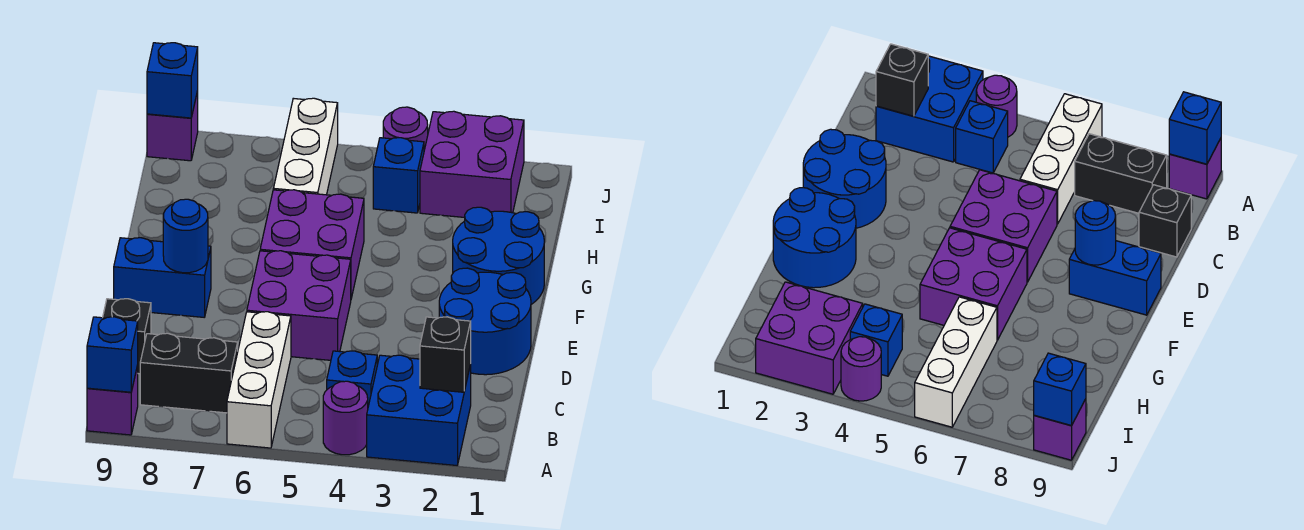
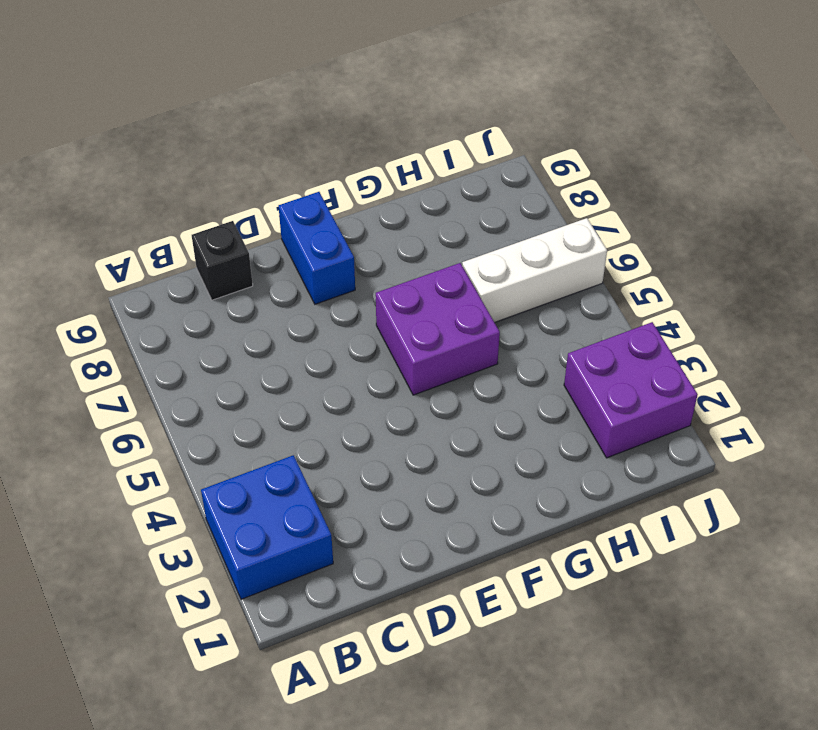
none -> purple 1x1 round brick [323,381,368,455]
none -> white 1x3 brick [227,312,291,448]
none -> purple 1x1 brick [87,365,138,435]

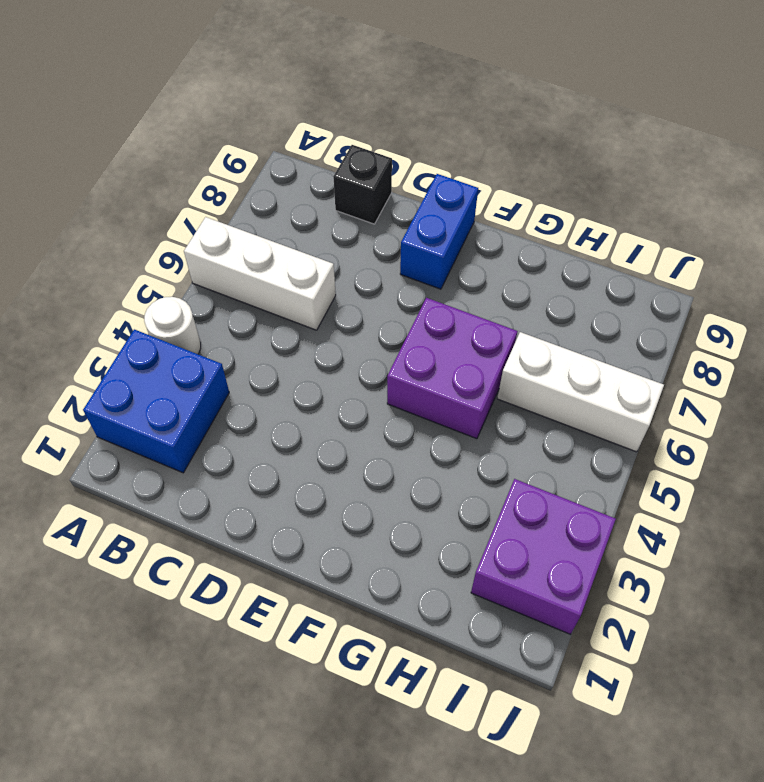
white 1x1 round brick [144,297,201,354] -> purple 1x1 round brick [323,381,368,455]
none -> purple 1x1 brick [87,365,138,435]
none -> blue 1x1 brick [327,351,377,406]
none -> black 1x2 brick [140,333,238,413]

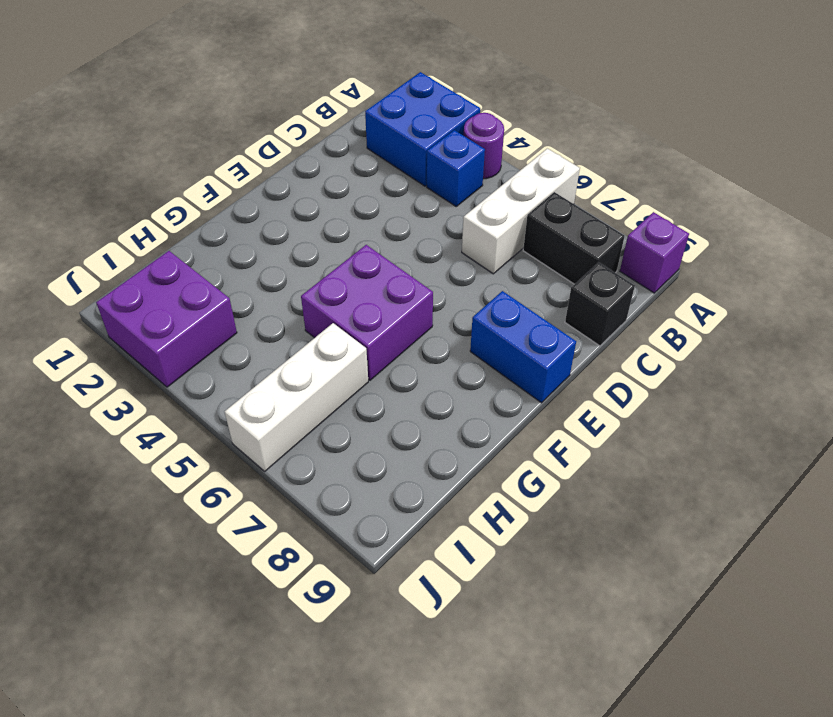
none -> blue 2x2 round brick [439,268,531,375]
none -> purple 2x2 brick [247,251,351,360]
none -> blue 2x2 round brick [453,207,544,304]

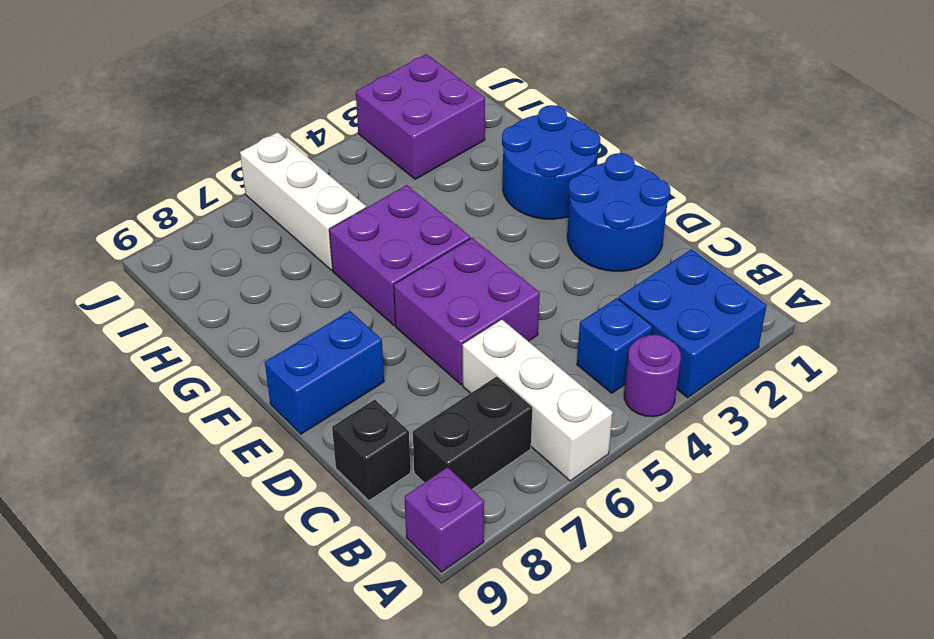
none -> blue 1x1 brick [373,138,424,213]
none -> purple 1x1 round brick [383,107,428,150]
none -> purple 1x1 brick [147,91,198,161]

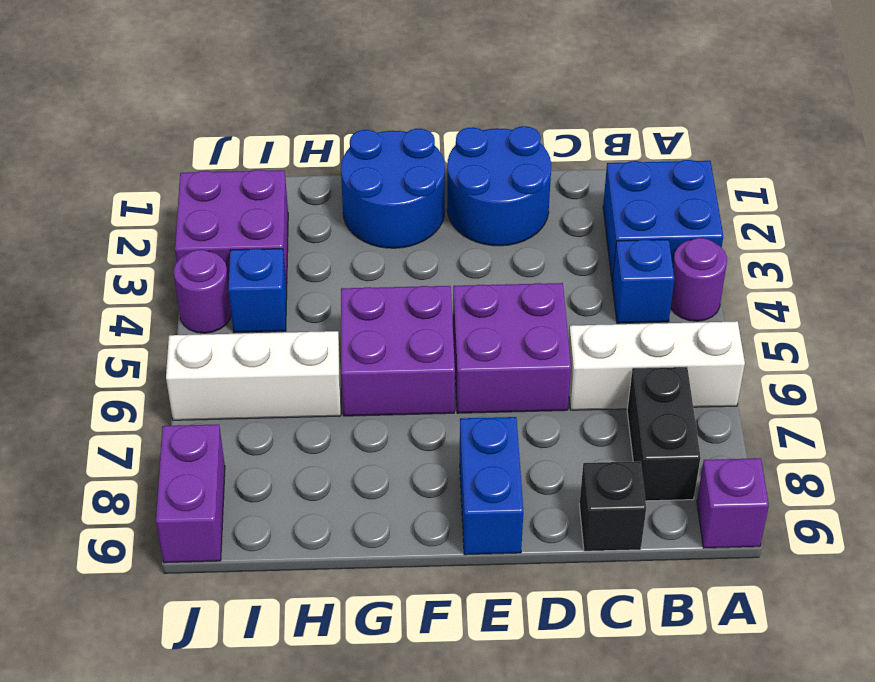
purple 1x2 brick [156,424,225,563] -> purple 1x1 brick [147,91,198,161]
none -> blue 1x1 brick [87,317,138,392]
none -> black 1x1 brick [420,317,471,392]
none -> blue 1x1 round brick [163,199,208,273]

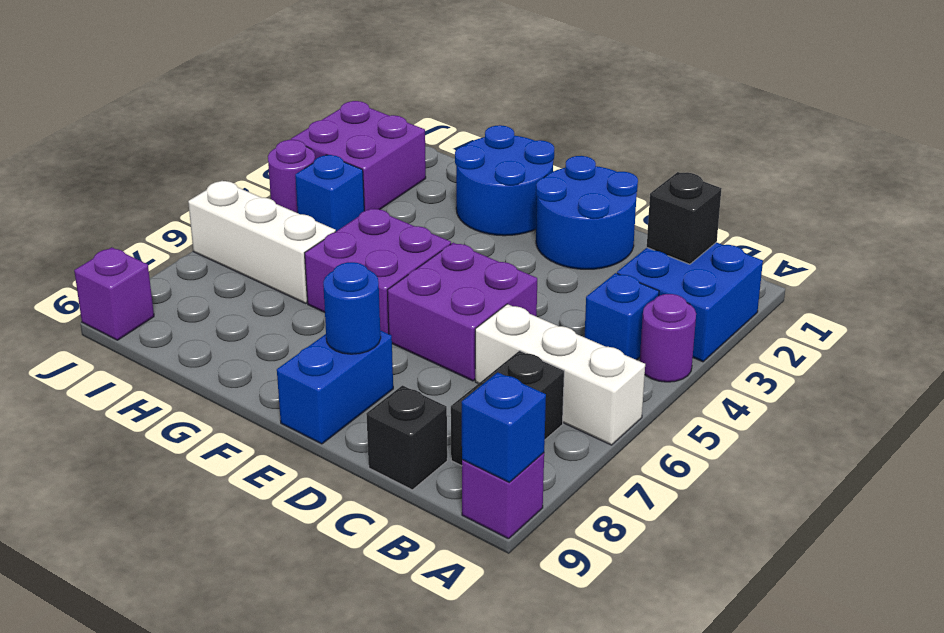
none -> blue 1x1 brick [147,43,198,118]

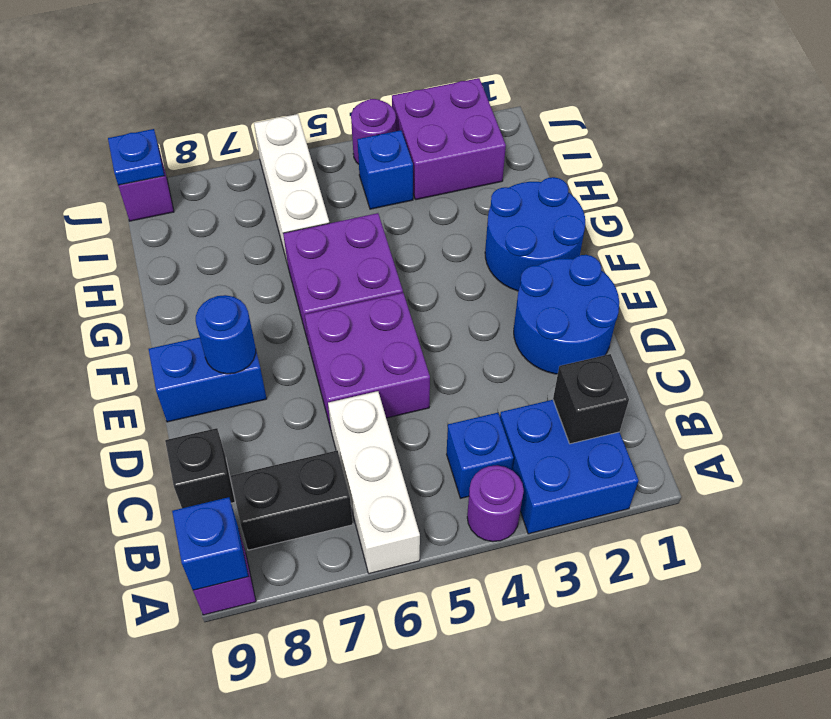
blue 1x1 plate [108,129,164,185] -> blue 1x1 brick [147,43,198,118]

